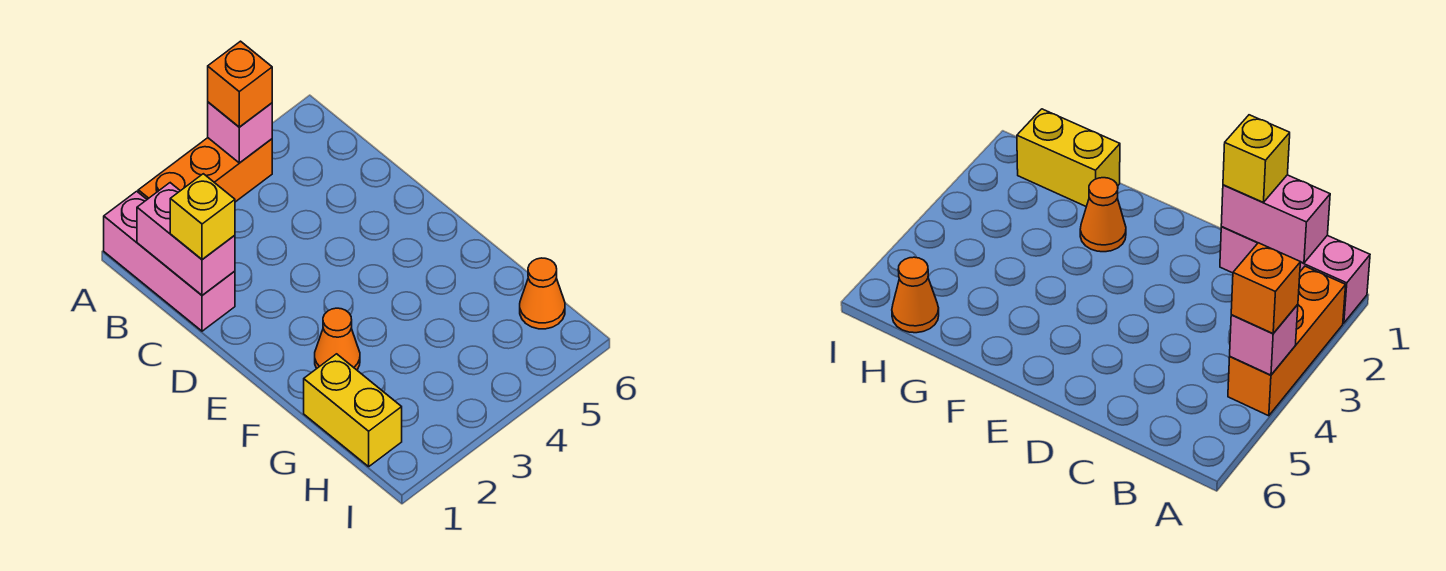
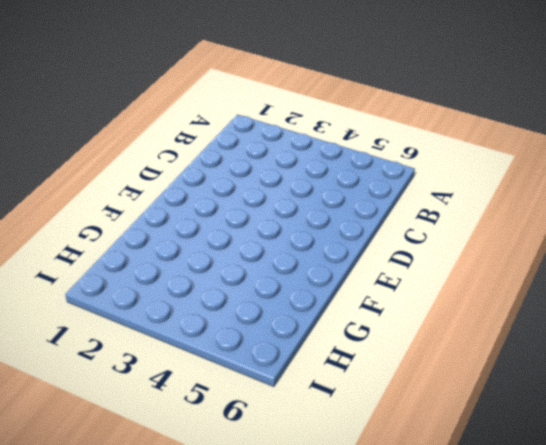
none -> pink 1x3 brick [104,191,235,331]
none -> orange 1x3 brick [138,138,272,202]

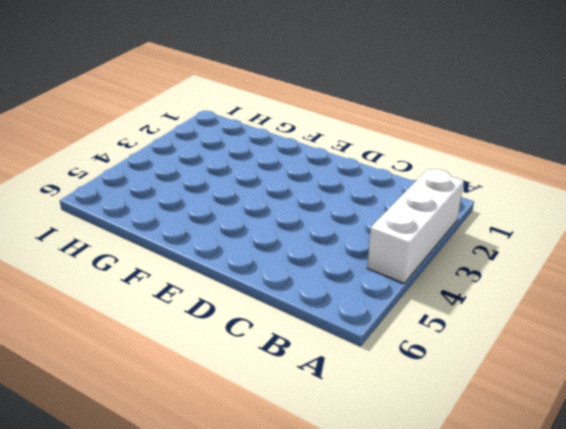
white 1x3 brick [367,169,464,283] -> orange 1x3 brick [138,138,272,202]
none -> pink 1x3 brick [104,191,235,331]
none -> orange 1x1 cone [315,308,360,370]

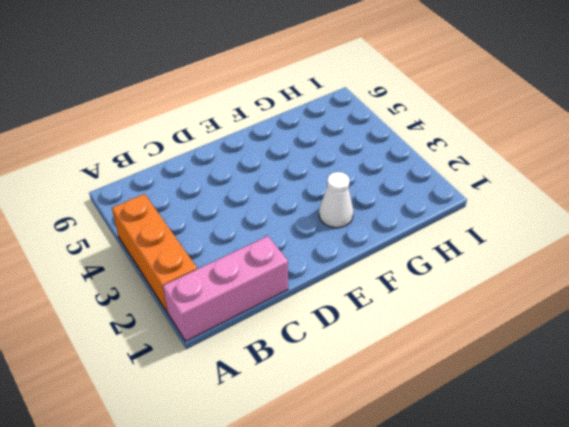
white 1x1 cone [319,172,353,228] -> orange 1x1 cone [315,308,360,370]
none -> yellow 1x2 brick [304,354,402,467]
none -> orange 1x1 cone [520,258,565,329]

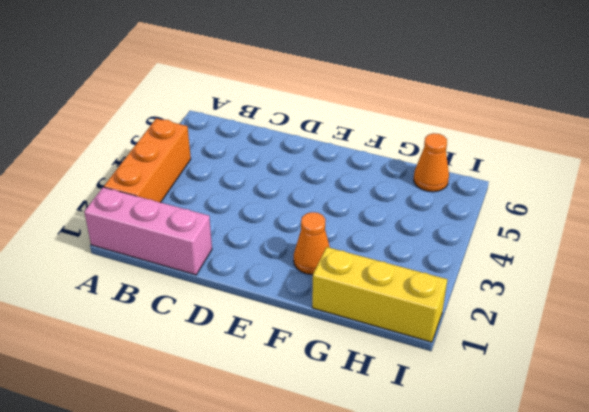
yellow 1x3 brick [312,247,448,342] -> yellow 1x2 brick [304,354,402,467]
none -> pink 1x1 brick [208,102,272,163]
none -> pink 1x2 brick [137,183,235,295]

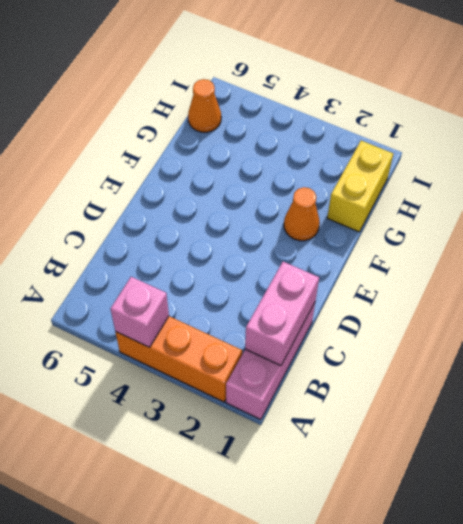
none -> orange 1x1 brick [208,41,272,127]
none -> yellow 1x1 brick [170,174,235,260]

